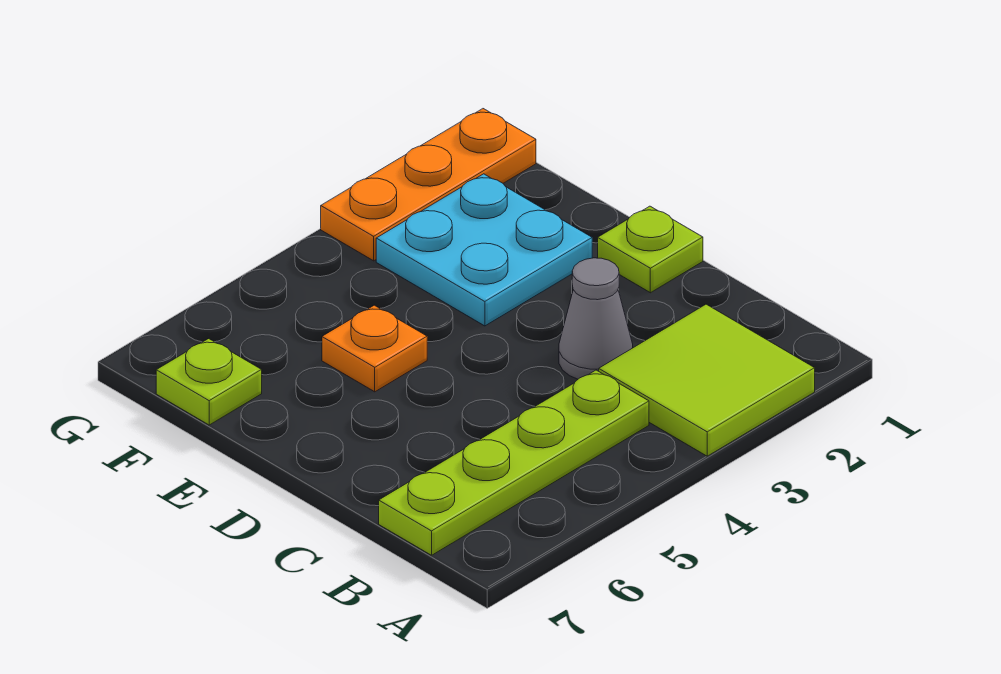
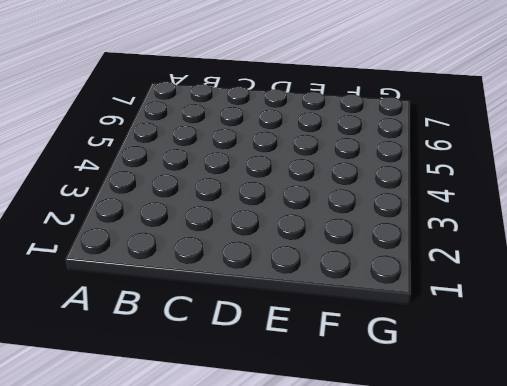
none -> lime 2x2 tile [599,304,815,456]
none -> lime 1x4 plate [379,370,649,555]

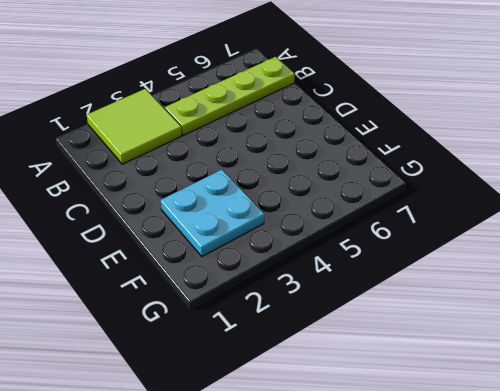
none -> grey 1x1 cone [559,258,633,379]
none -> lime 1x1 plate [598,206,703,293]

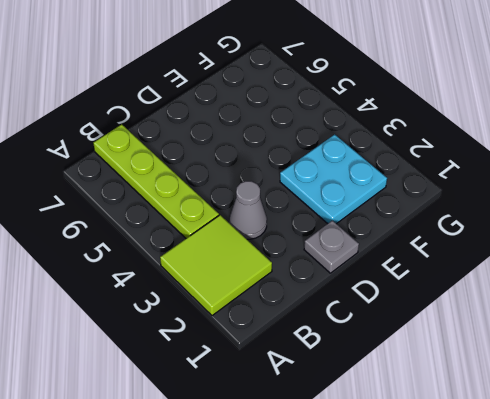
grey 1x1 plate [304,220,359,273] -> lime 1x1 plate [598,206,703,293]
none -> orange 1x1 plate [322,305,427,392]
none -> lime 1x1 plate [156,339,262,425]

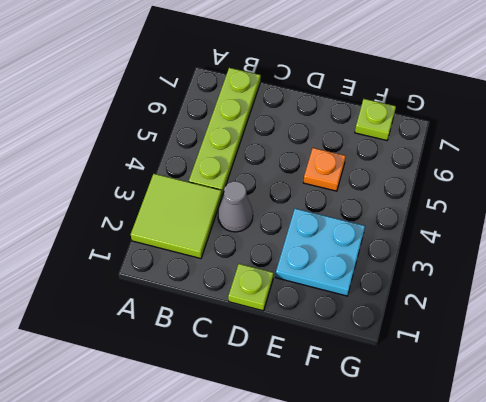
none -> orange 1x3 plate [321,109,536,261]

